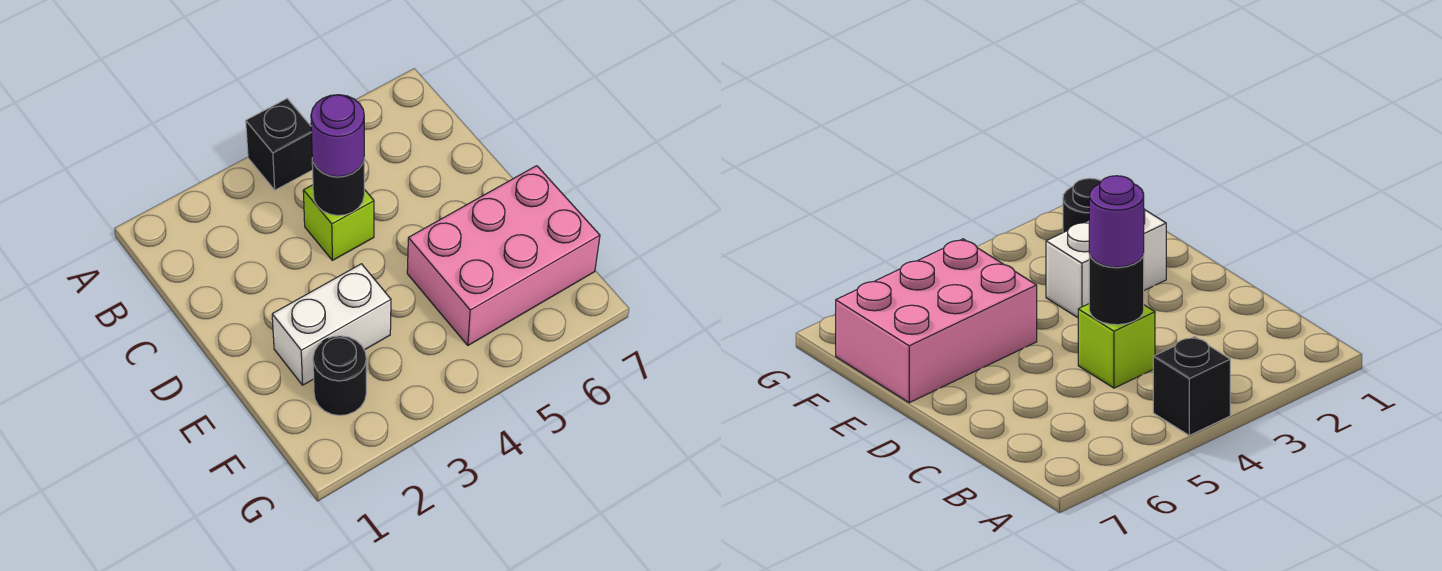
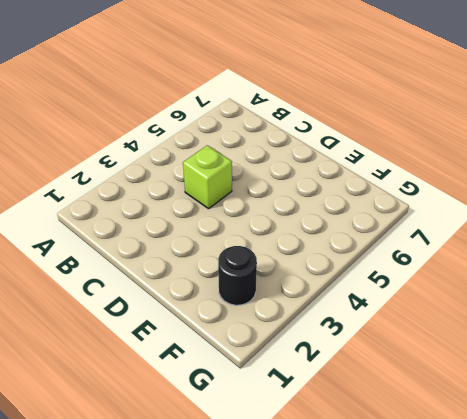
none -> black 1x1 brick [246,99,313,190]
none -> white 1x2 brick [272,264,391,385]

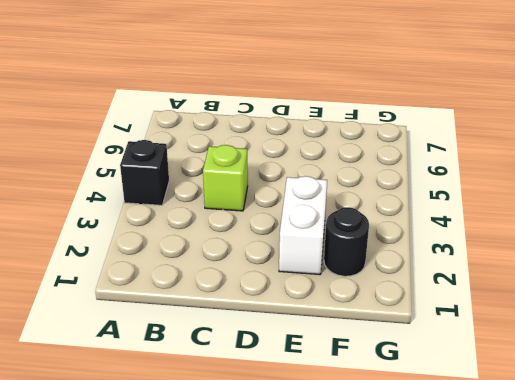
none -> pink 2x3 brick [407,166,600,345]
none -> black 1x1 round brick [312,158,364,216]

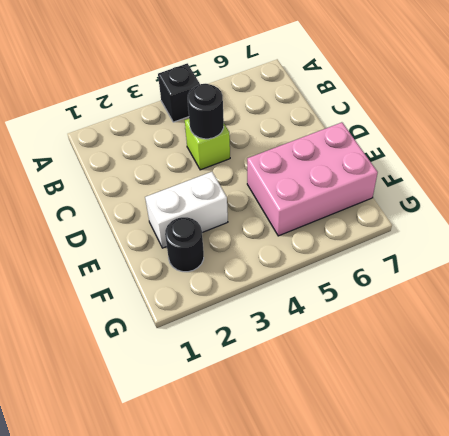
none -> purple 1x1 round brick [311,95,364,177]

